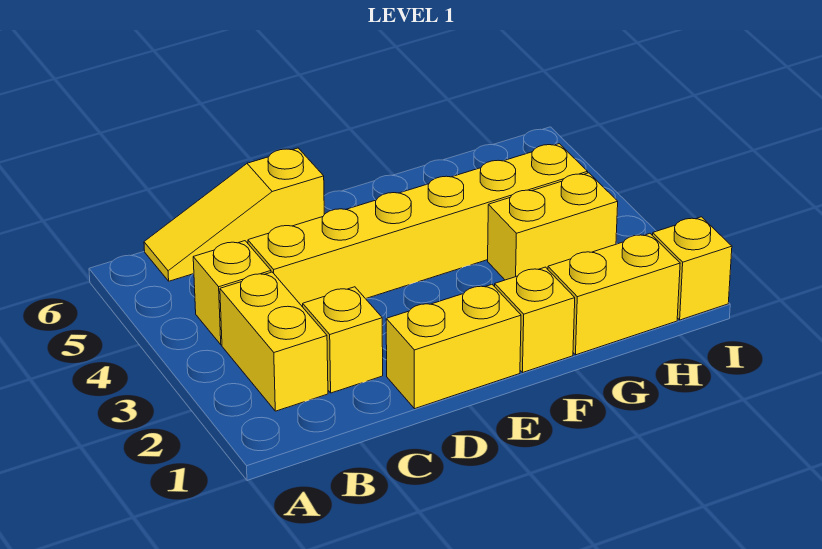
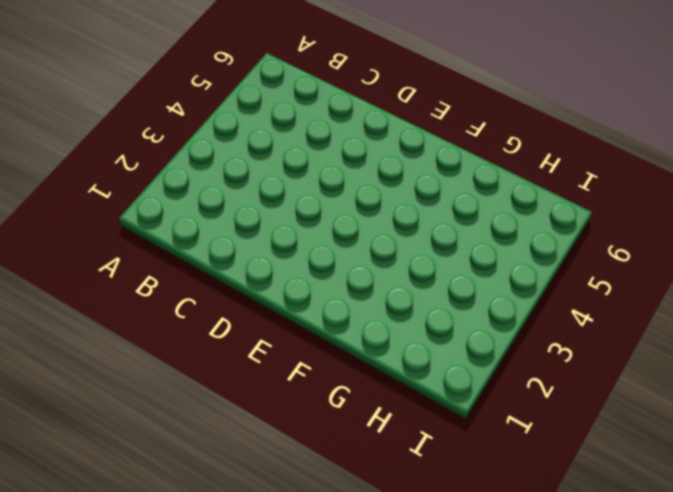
none -> yellow 1x2 brick [220,272,328,411]
none -> yellow 1x1 brick [193,241,271,345]

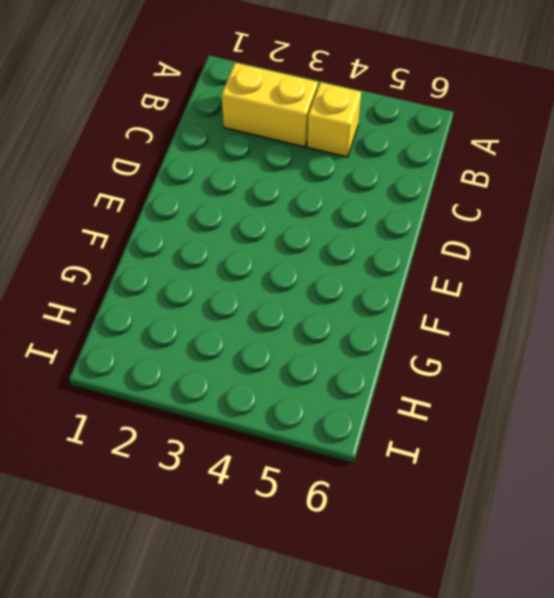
none -> yellow 1x3 slope [144,148,324,281]
none -> yellow 1x1 brick [303,287,383,393]

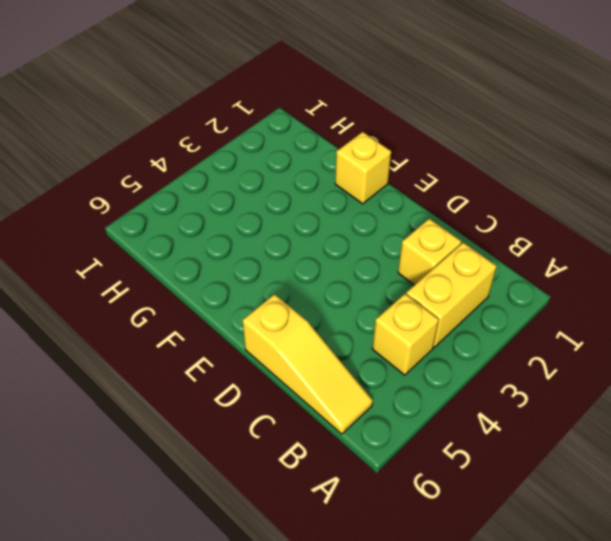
none -> yellow 1x6 brick [248,144,587,307]
none -> yellow 1x2 brick [386,285,521,409]

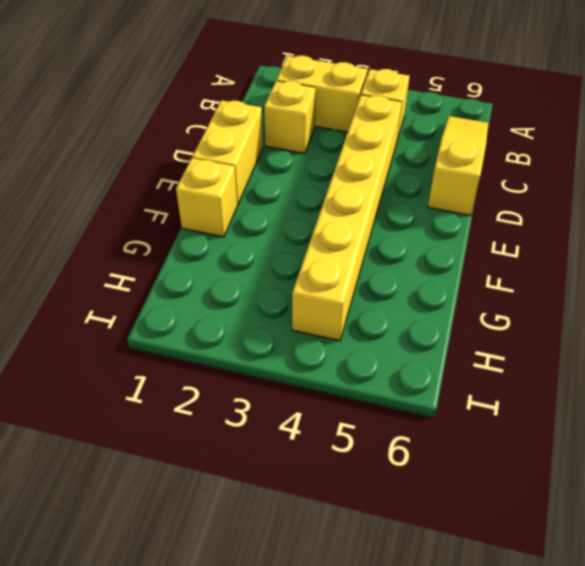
none -> yellow 1x2 brick [548,234,680,355]
none -> yellow 1x2 brick [488,173,618,280]

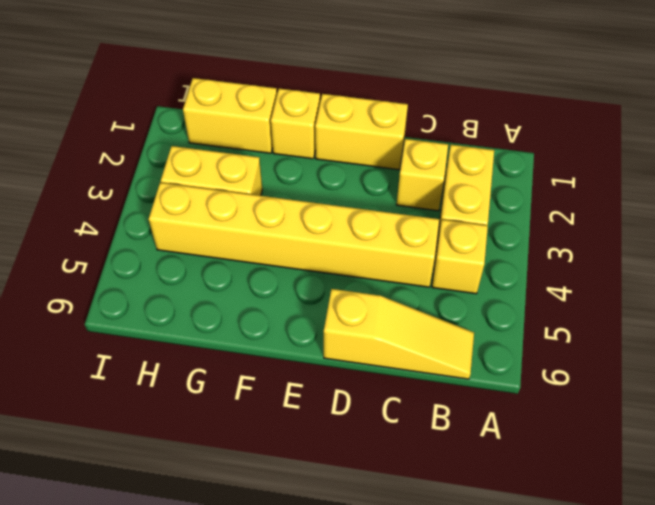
none -> yellow 1x1 brick [652,217,732,320]

